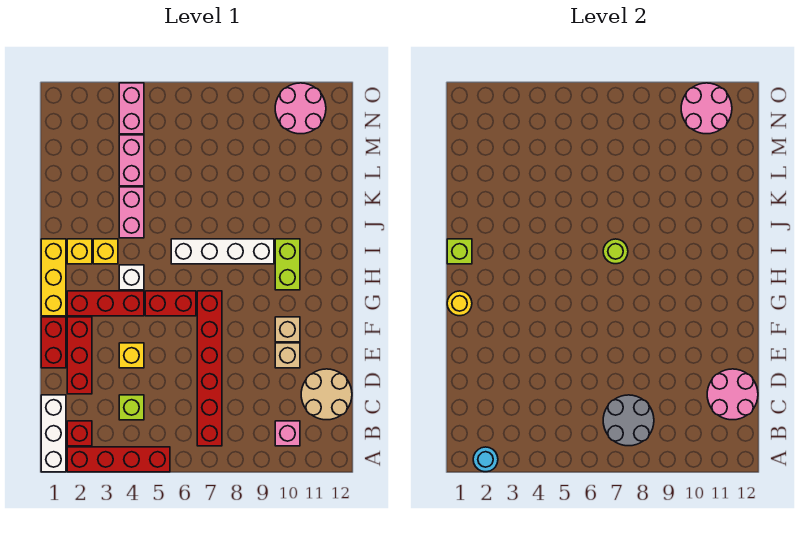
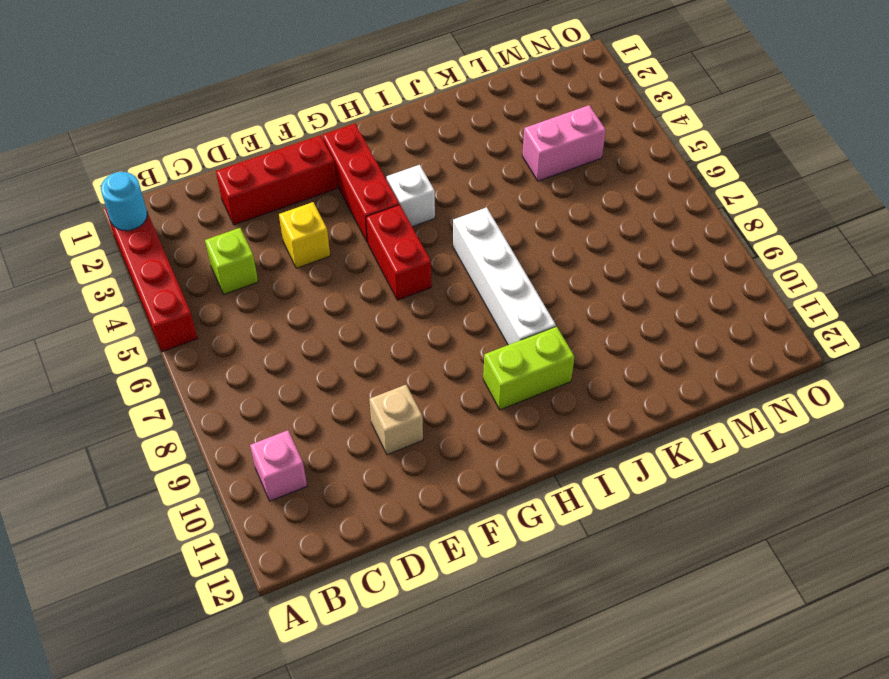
none -> white 1x3 brick [41,395,66,472]
none -> red 1x1 brick [67,421,92,446]
none -> red 1x6 brick [197,291,222,446]
none -> tan 2x2 round brick [301,369,352,420]

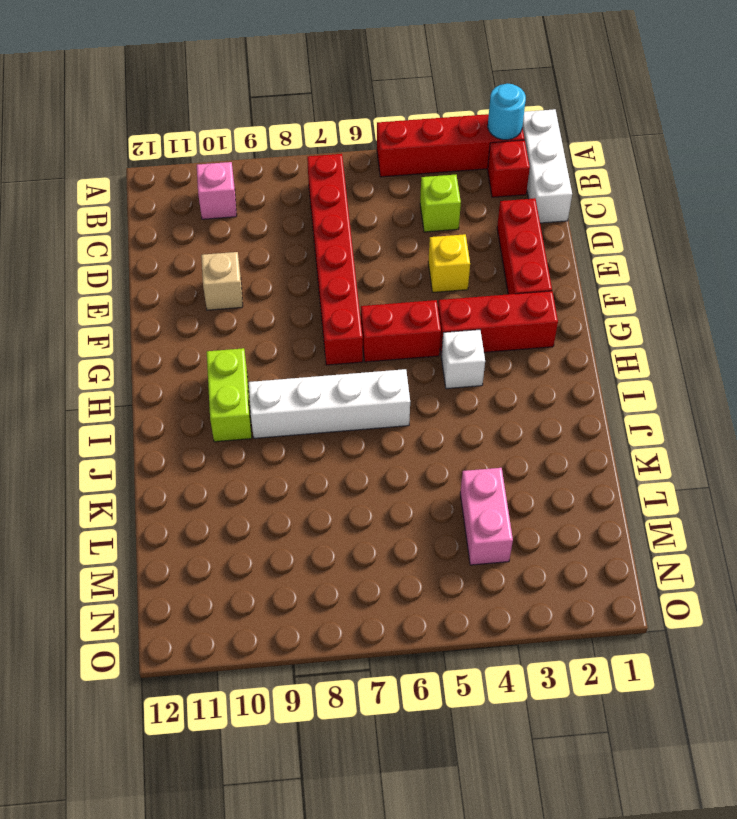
none -> tan 2x2 round brick [301,369,352,420]
none -> red 1x2 brick [41,317,66,368]
none -> tan 1x1 brick [275,317,300,342]
none -> yellow 1x3 brick [41,239,66,316]

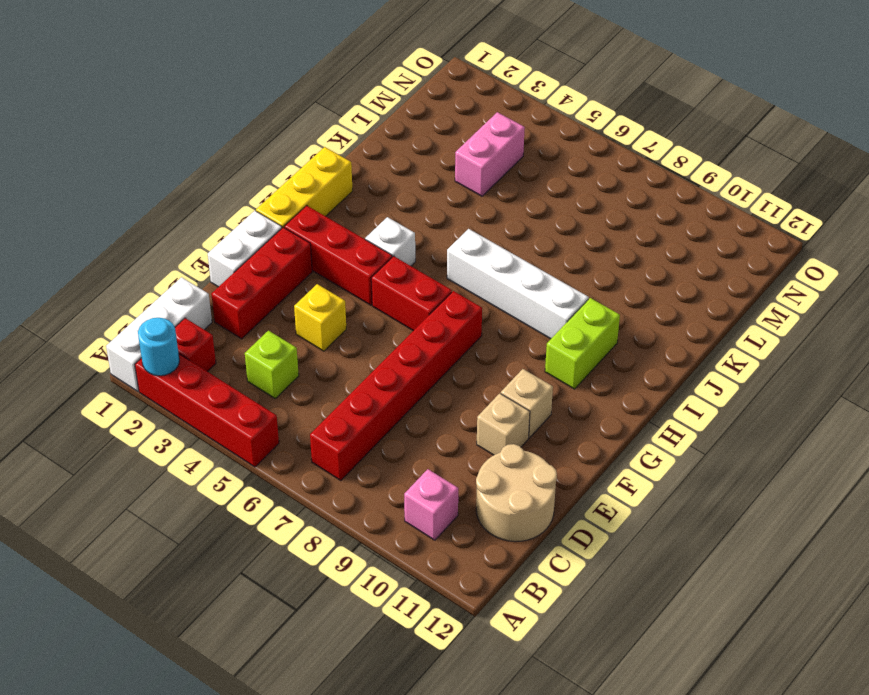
white 1x2 brick [208,211,282,287] -> red 1x2 brick [41,317,66,368]
none -> yellow 1x1 brick [67,239,92,264]
none -> yellow 1x1 brick [93,239,118,264]
none -> pink 1x2 brick [119,187,144,238]
none -> pink 1x2 brick [119,83,144,134]

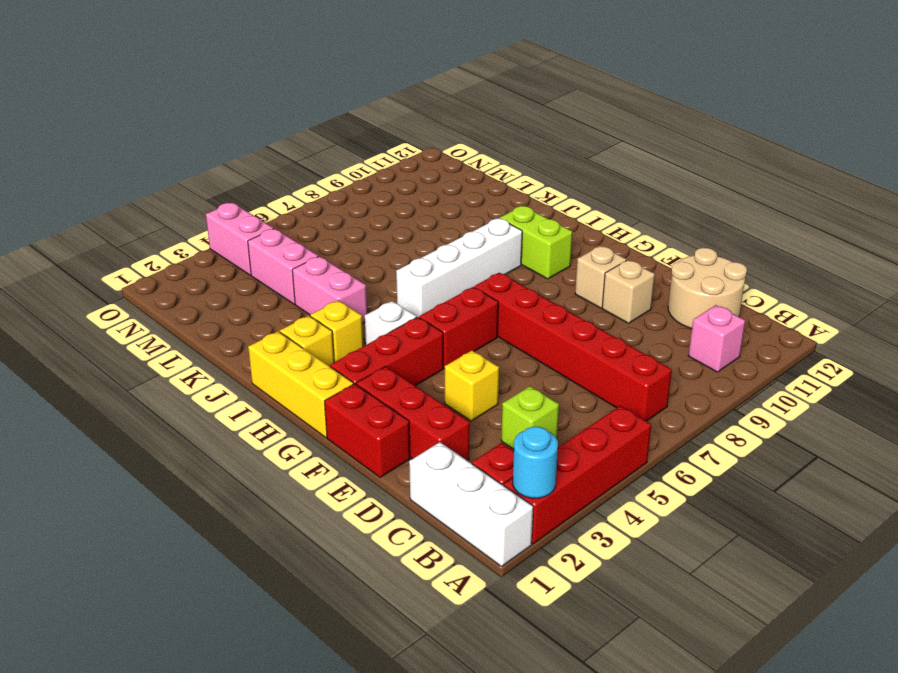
none -> pink 2x2 round brick [275,83,326,134]
none -> grey 2x2 round brick [603,395,654,446]
none -> pink 2x2 round brick [707,369,758,420]
none -> yellow 1x1 round brick [447,291,472,316]

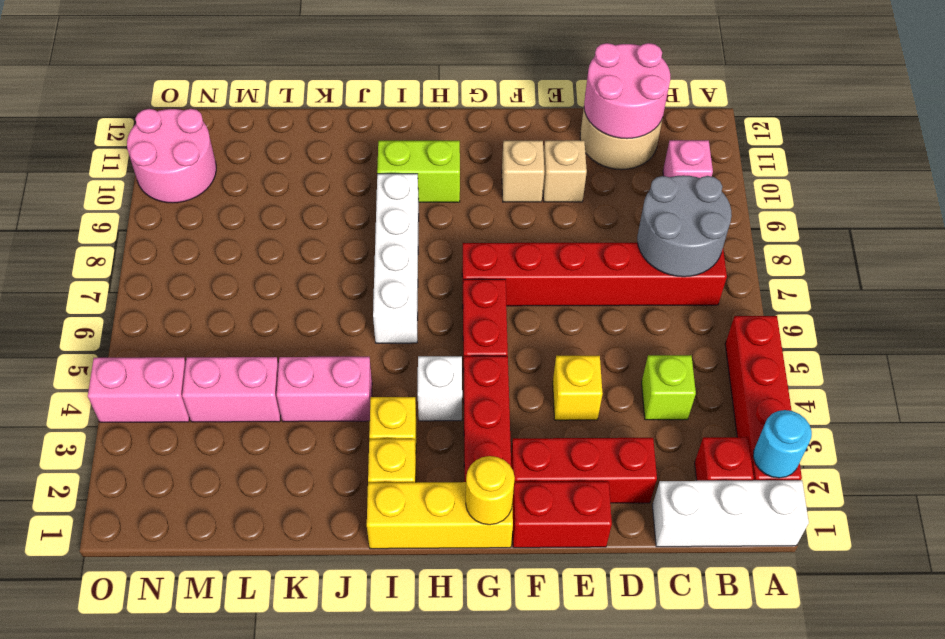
none -> lime 1x1 brick [447,239,472,264]
none -> lime 1x1 round brick [603,239,628,264]
none -> pink 2x2 round brick [681,83,732,134]

